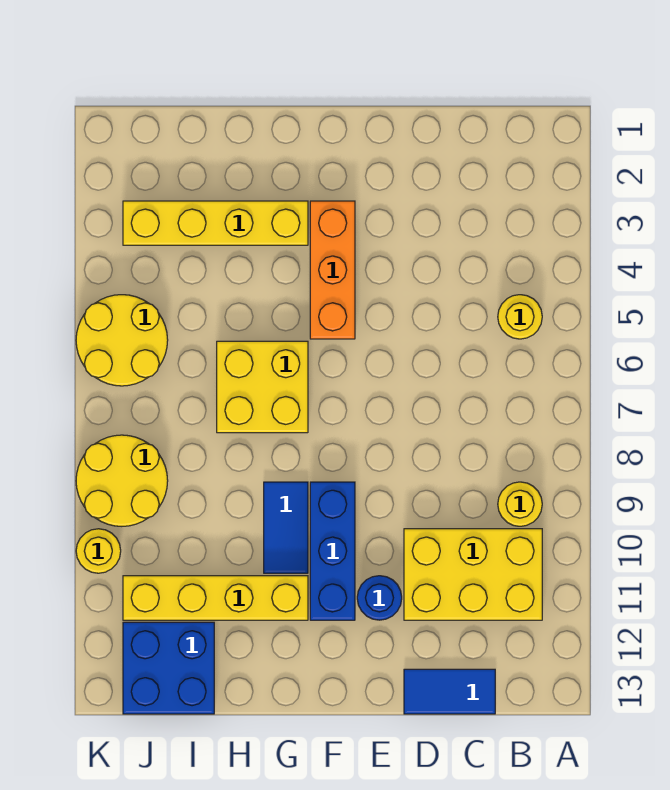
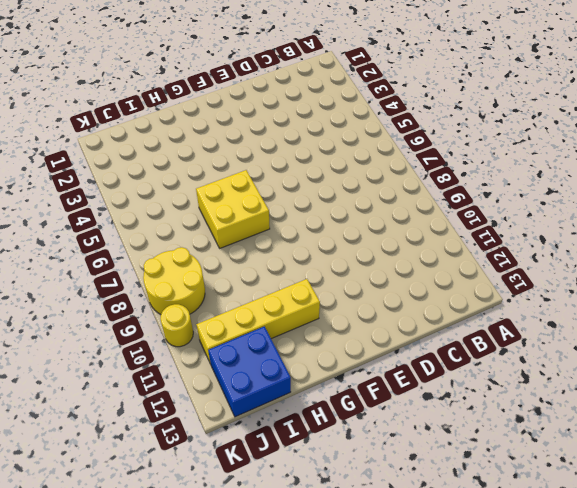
none -> yellow 1x1 round brick [498,295,542,339]
none -> yellow 1x1 round brick [498,482,542,526]
none -> yellow 2x3 brick [404,529,542,620]

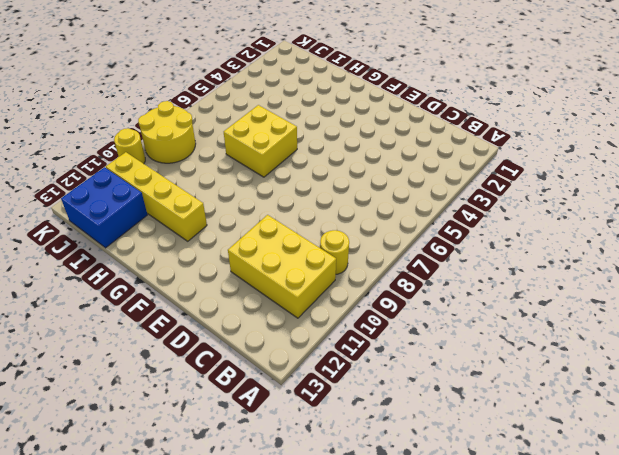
none -> yellow 1x1 round brick [498,295,542,339]
none -> blue 1x2 tile [404,669,495,714]
none -> blue 1x1 round brick [357,576,402,620]

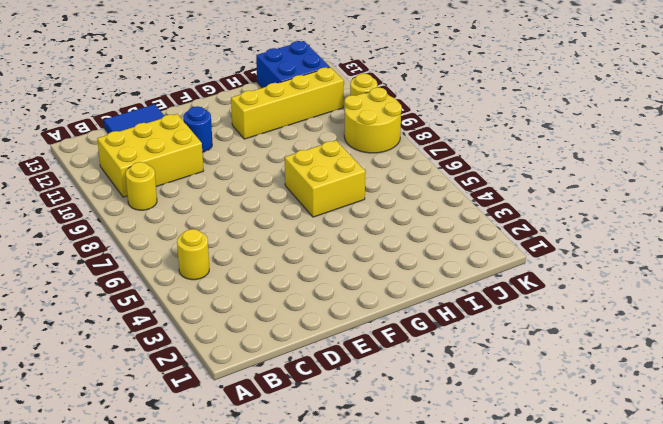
none -> orange 1x3 brick [310,201,355,339]
none -> blue 1x3 brick [310,482,355,620]
none -> yellow 1x4 brick [123,201,308,245]

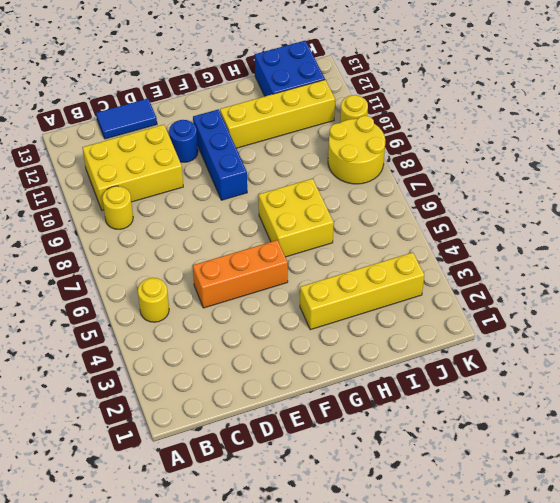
orange 1x3 brick [193,240,288,308] -> orange 1x3 brick turned to [310,201,355,339]
none -> blue 1x2 tile [264,482,308,573]
none -> yellow 2x2 round brick [76,295,168,386]

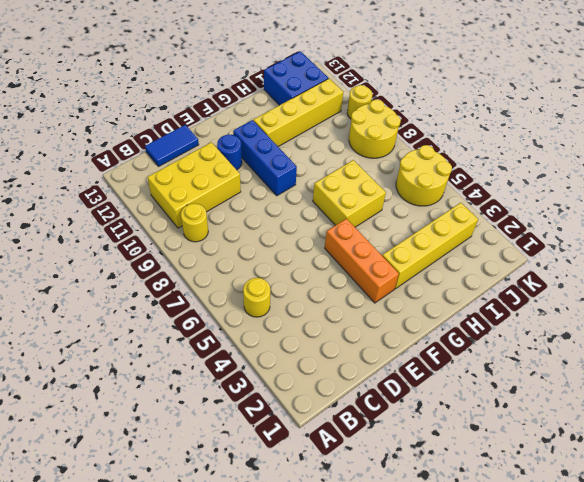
none -> blue 1x2 tile [264,482,308,573]

